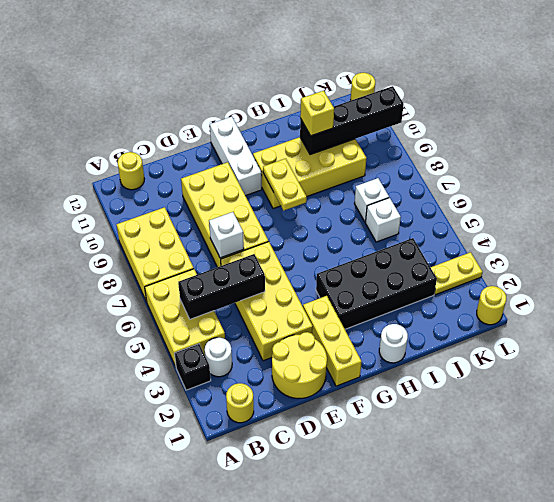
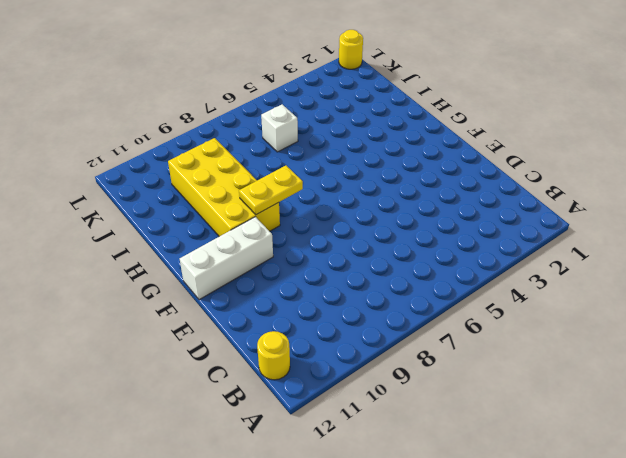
none -> black 1x1 brick [174,344,211,390]
none -> yellow 2x3 brick [145,269,225,367]
none -> yellow 2x3 brick [116,207,194,302]

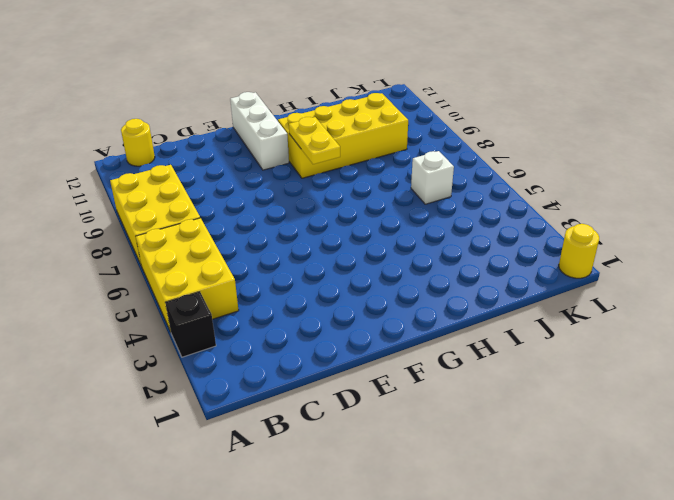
none -> yellow 1x1 round brick [226,383,254,423]
none -> white 1x1 round brick [205,338,232,377]
none -> yellow 2x2 round brick [272,332,327,399]

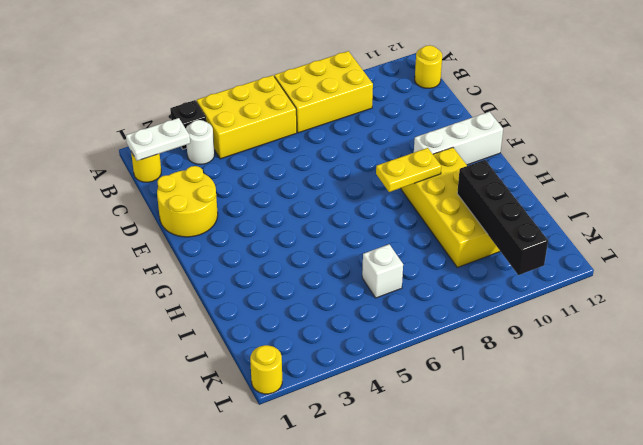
white 1x2 plate [126,118,190,161] -> none
none -> yellow 2x4 brick [221,242,313,361]
none -> yellow 2x4 brick [181,162,269,267]
none -> yellow 1x3 brick [303,296,362,386]

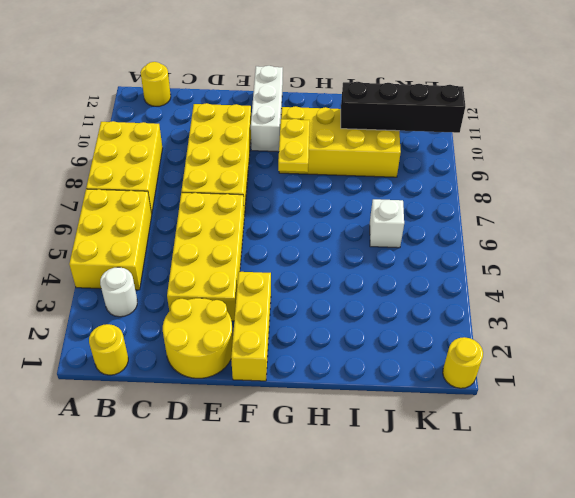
none -> black 1x1 brick [174,344,211,390]
none -> black 2x4 brick [316,238,437,329]
none -> white 1x1 round brick [379,324,408,363]

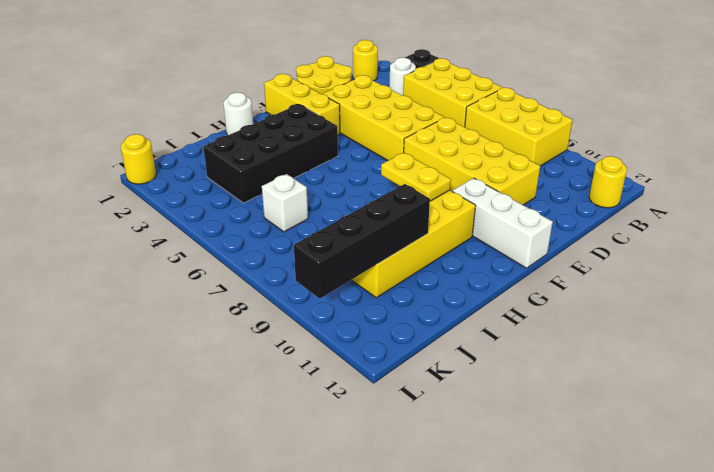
none -> white 1x1 brick [354,178,389,222]
none -> yellow 1x2 plate [431,252,483,295]
none -> yellow 1x1 round brick [351,73,375,100]

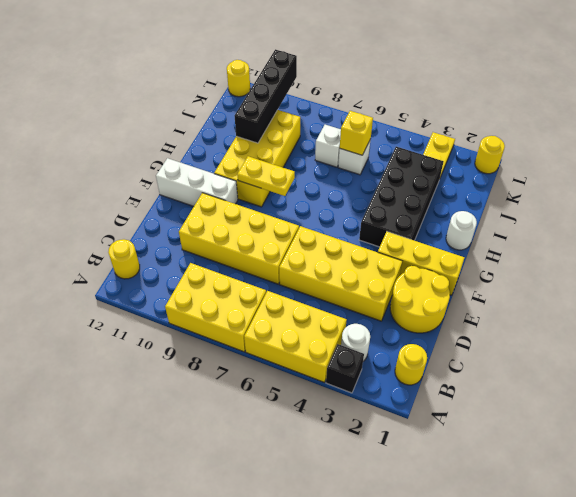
yellow 1x1 brick [340,111,373,155] -> yellow 1x1 brick moved to [300,91,334,136]
none -> black 1x3 brick [178,254,265,319]
none -> white 1x1 brick [209,212,244,258]

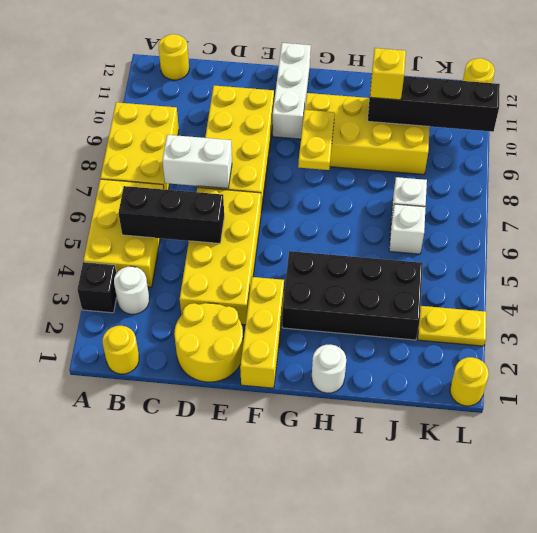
white 1x2 brick [162,135,232,188] -> white 1x1 brick [209,212,244,258]

